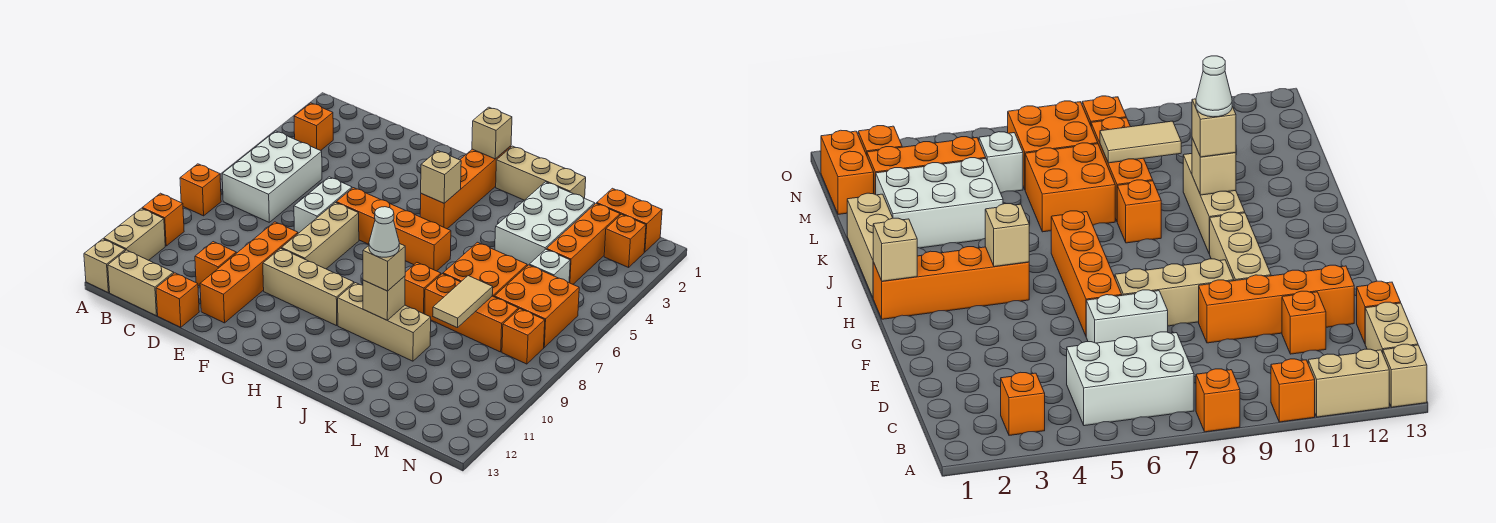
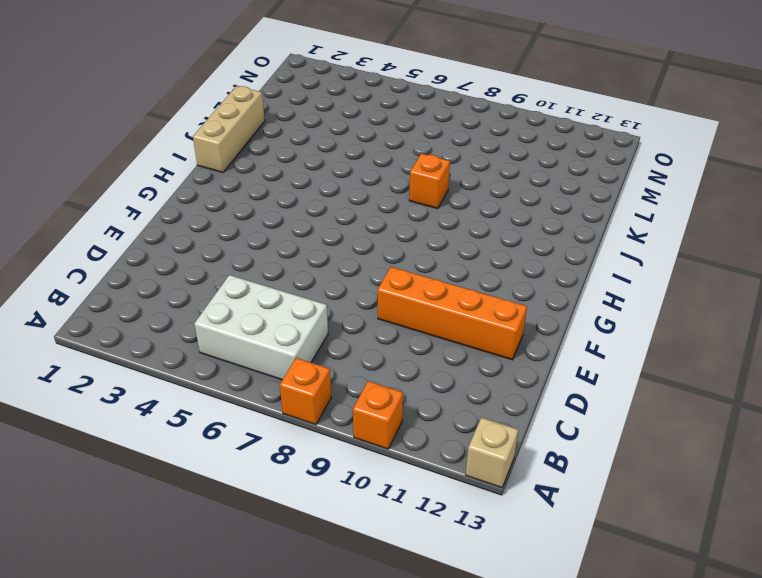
none -> tan 1x2 brick [104,208,165,260]
none -> orange 1x1 brick [294,103,333,151]
none -> tan 1x2 brick [108,250,174,316]
none -> orange 1x1 brick [195,242,236,286]

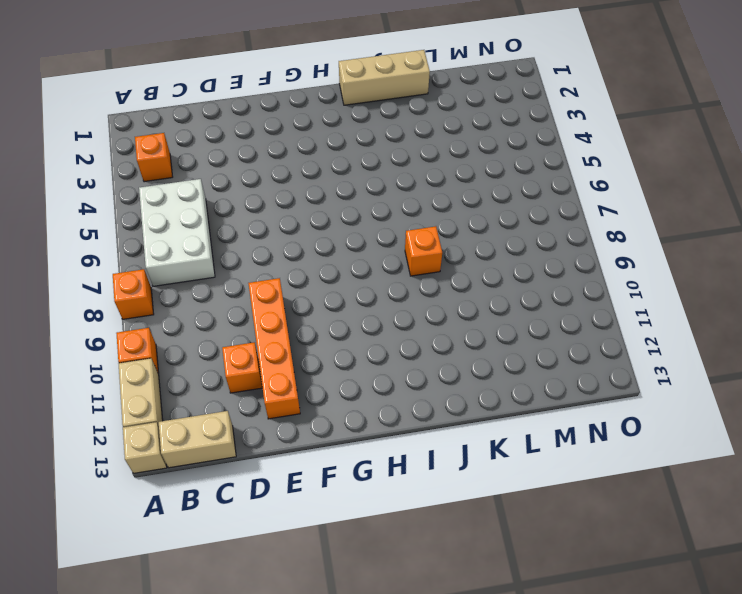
none -> orange 1x1 brick [156,273,199,327]
none -> white 1x2 brick [294,177,352,233]
none -> orange 1x4 brick [336,188,451,271]
none -> tan 1x3 brick [282,203,359,269]

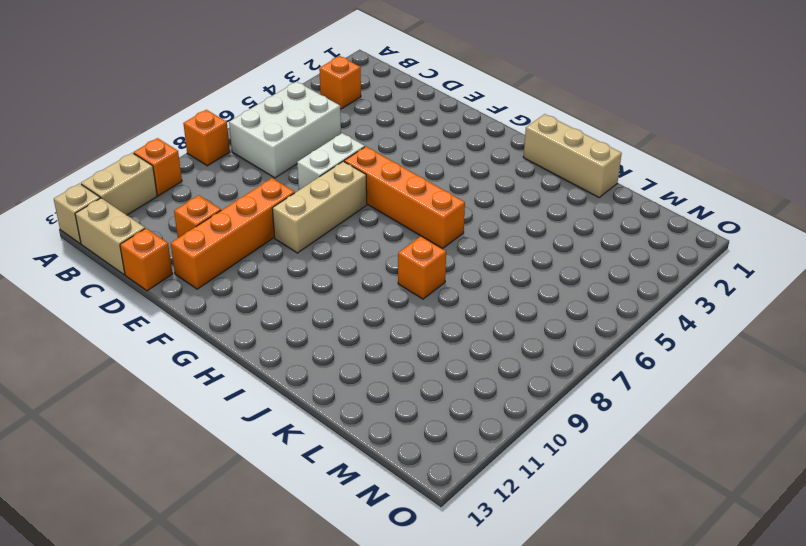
none -> tan 1x3 brick [263,248,354,326]
none -> orange 1x4 brick [420,146,511,229]
none -> tan 1x3 brick [338,283,431,361]
none -> white 2x3 brick [495,182,595,266]

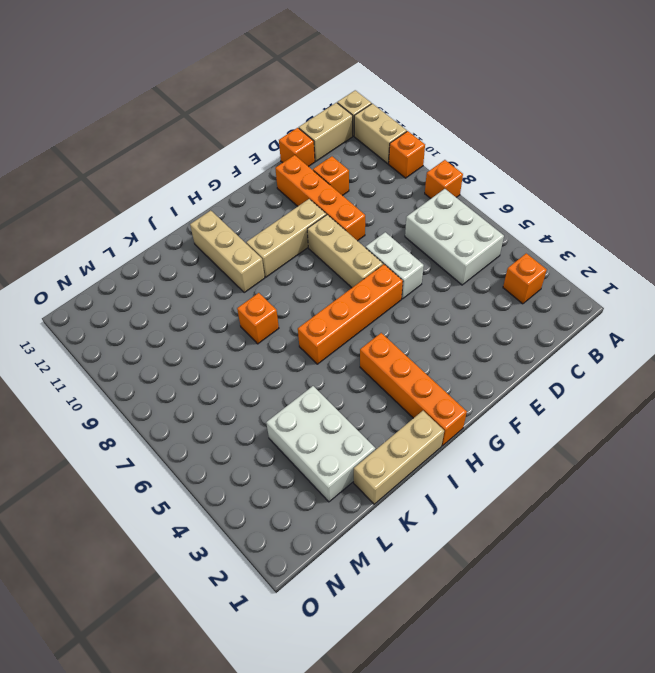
tan 1x3 brick [190,211,265,292] -> tan 1x3 brick turned to [338,283,431,361]
none -> orange 2x2 brick [443,242,527,297]
none -> orange 1x3 brick [425,274,518,352]
none -> orange 1x2 brick [597,188,662,252]
none -> orange 1x3 brick [547,203,620,284]

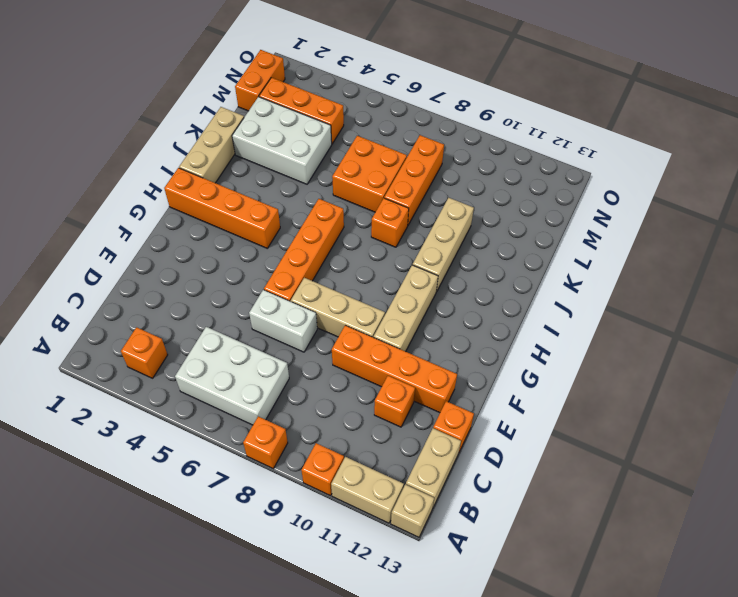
none -> white 1x1 brick [529,249,570,283]
none -> orange 2x2 brick [495,265,579,347]
none -> orange 1x1 brick [604,214,646,267]
none -> orange 1x1 brick [502,309,545,364]

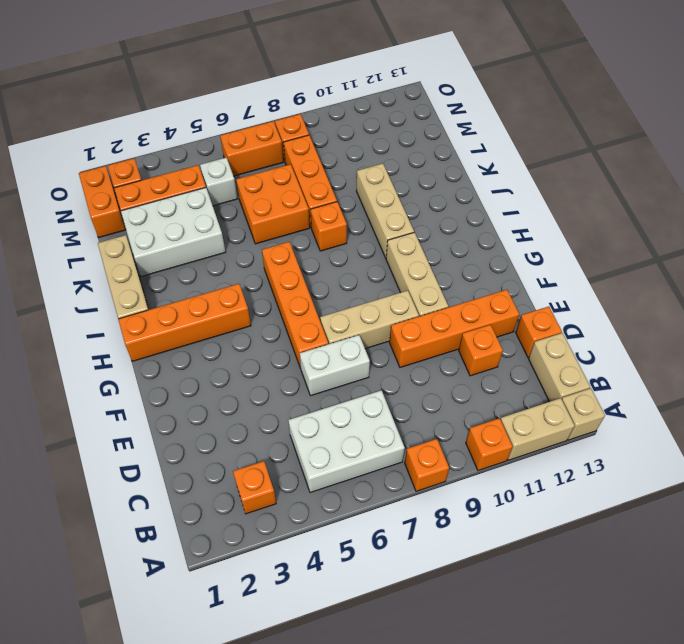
orange 1x2 brick [220,121,283,176] -> orange 2x2 brick [495,265,579,347]
none -> tan 1x1 brick [472,107,512,159]
none -> tan 1x1 brick [421,151,461,203]
none -> tan 1x1 brick [363,276,405,320]
none -> tan 1x2 tile [433,276,493,328]

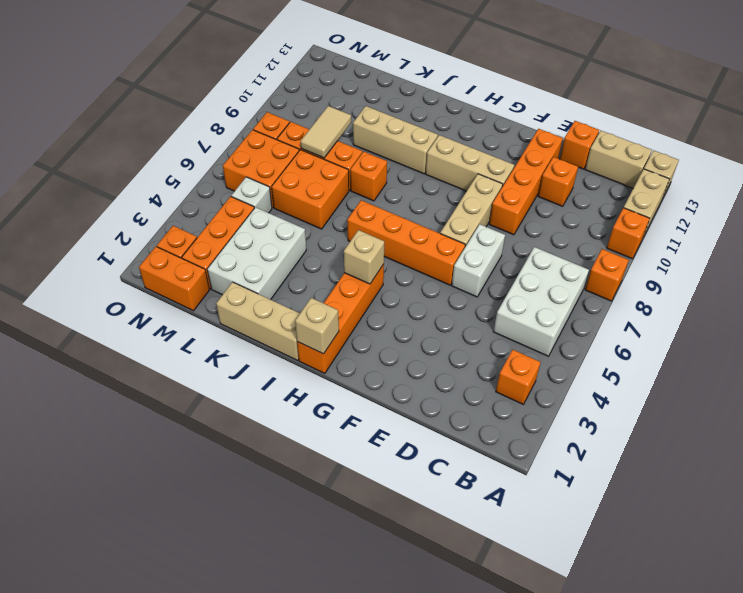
none -> tan 1x1 brick [363,276,405,320]
none -> tan 1x1 brick [363,243,405,291]
none -> white 1x1 cone [369,207,399,257]

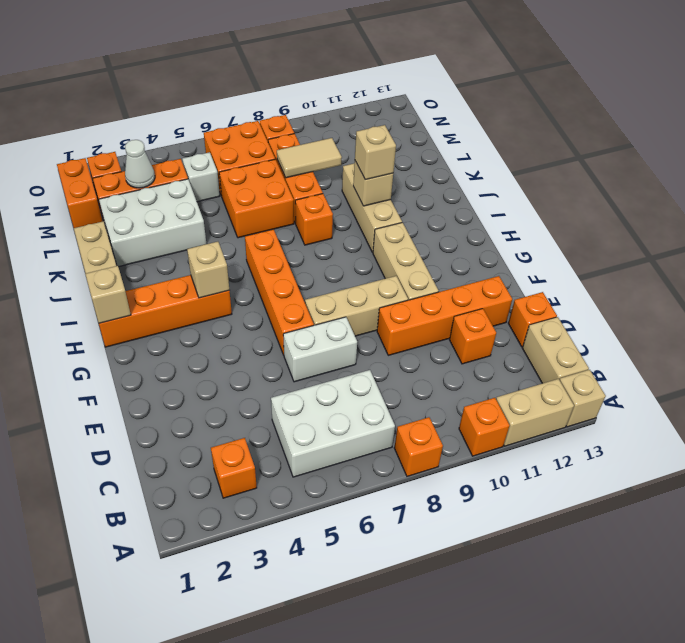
white 1x1 cone [125,140,155,188] -> white 1x1 cone moved to [369,207,399,257]

